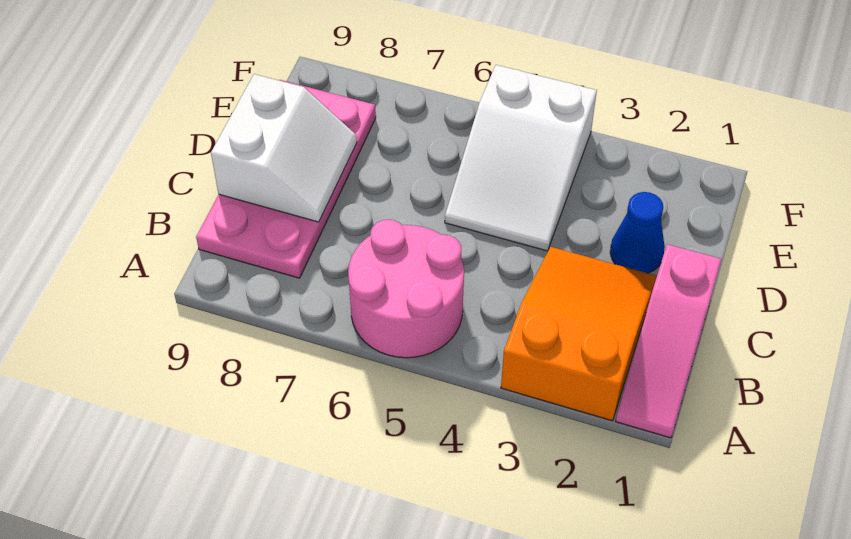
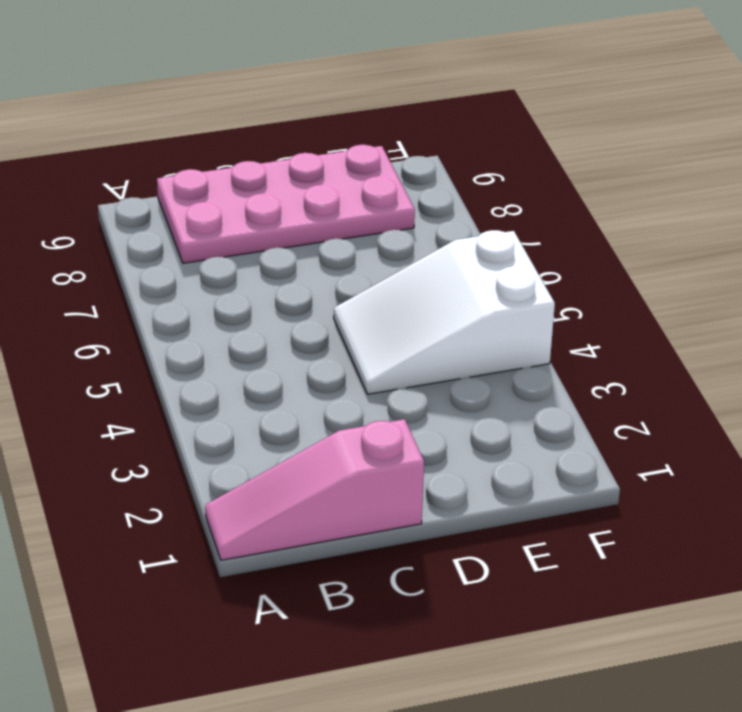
none -> orange 2x3 slope [501,247,657,421]
none -> pink 2x2 round brick [348,219,464,358]

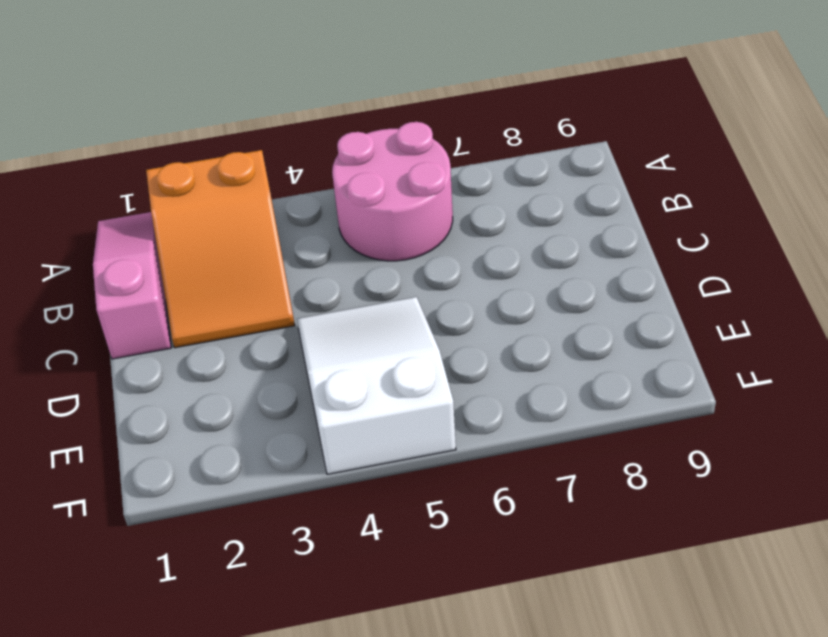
none -> pink 2x4 plate [196,80,376,278]
none -> blue 1x1 cone [610,192,665,273]

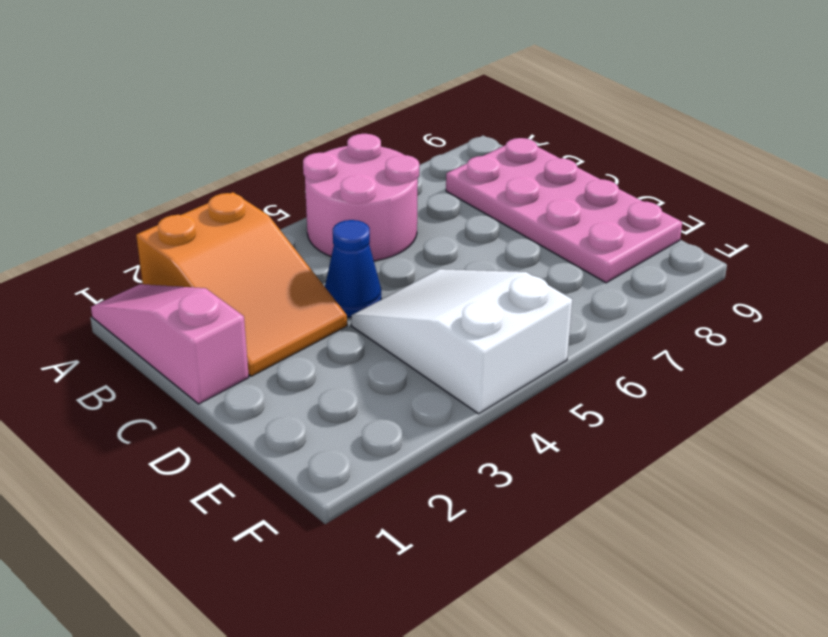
blue 1x1 cone [325,220,381,317] -> blue 1x1 cone moved to [610,192,665,273]
none -> white 2x2 slope [211,74,357,222]

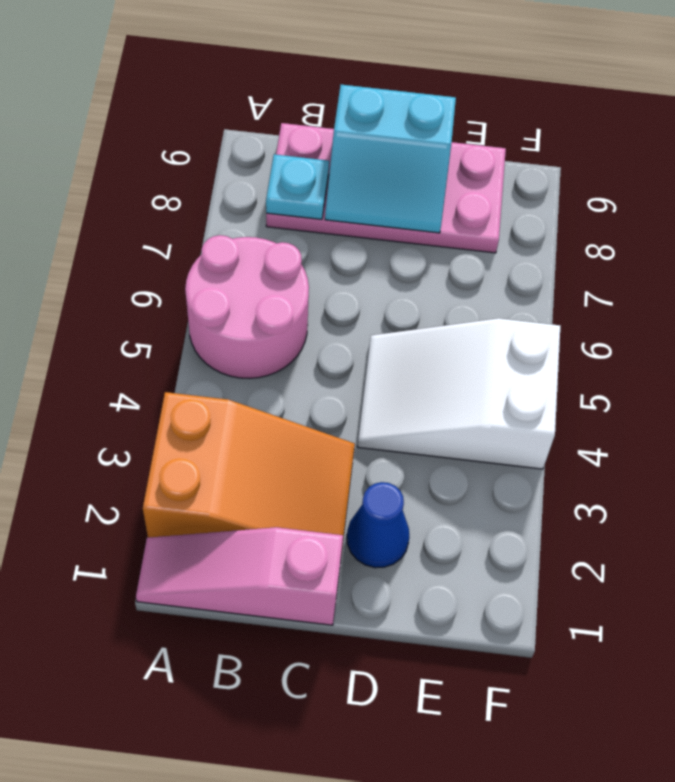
cyan 1x1 plate [266,154,329,219] -> none
cyan 2x2 slope [325,85,456,233] -> white 2x2 slope [211,74,357,222]

